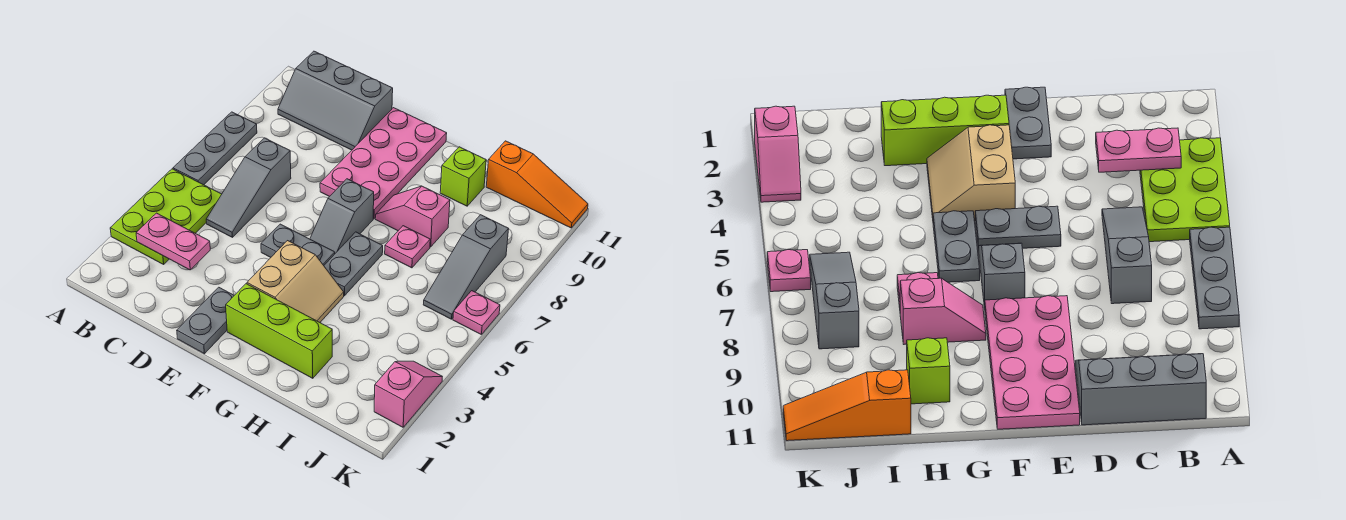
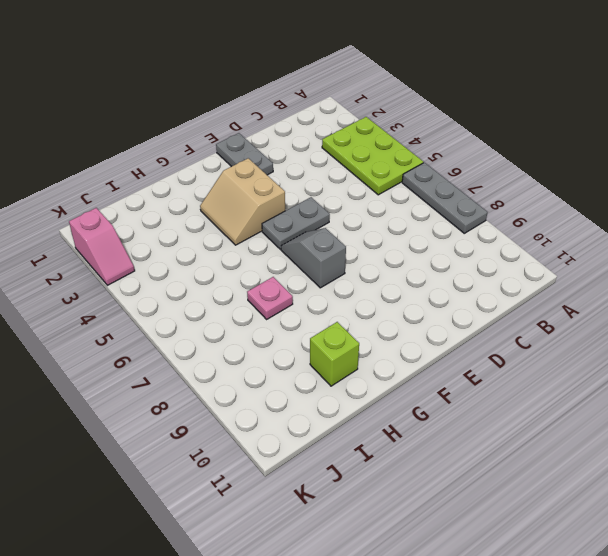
none -> grey 2x3 slope [278,51,393,150]
none -> grey 1x3 slope [206,138,291,237]
none -> pink 2x4 plate [320,108,447,219]

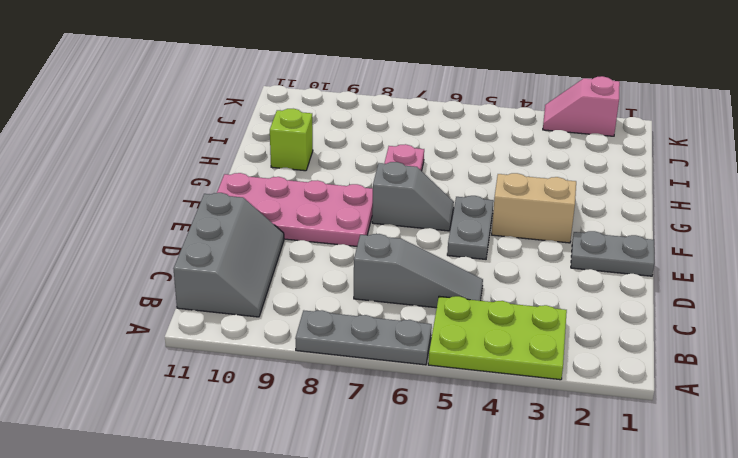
none -> lime 1x3 brick [226,284,332,378]
none -> grey 1x2 plate [324,232,383,296]
none -> pink 1x2 slope [375,186,450,247]

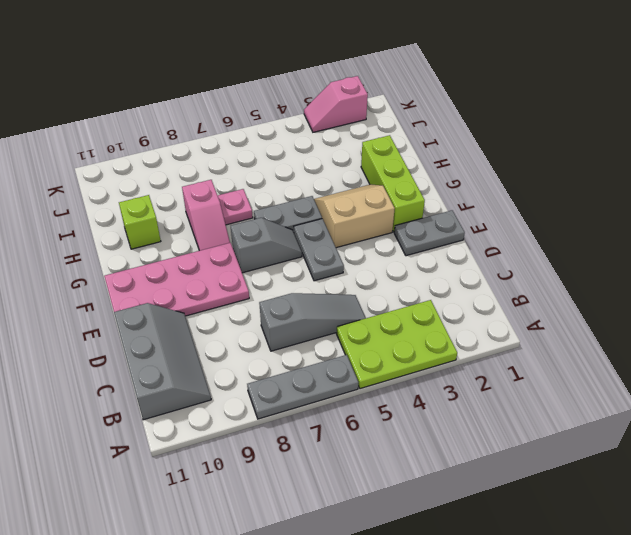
none -> orange 1x3 slope [486,141,588,228]
none -> grey 1x3 slope [423,215,509,319]
none -> pink 1x1 plate [453,291,500,335]

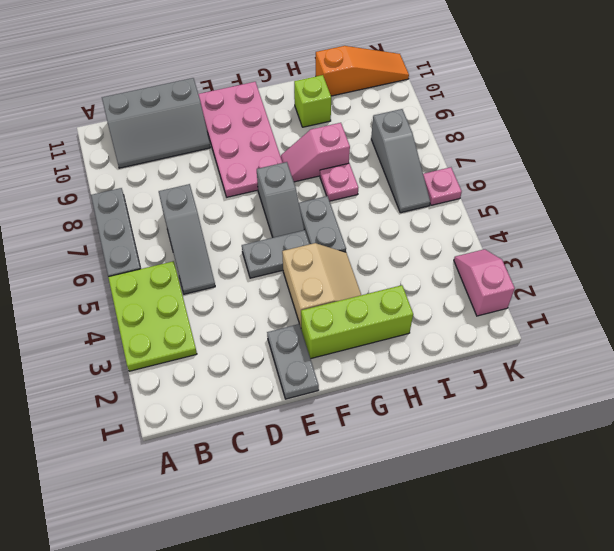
none -> pink 1x2 plate [136,213,210,270]

